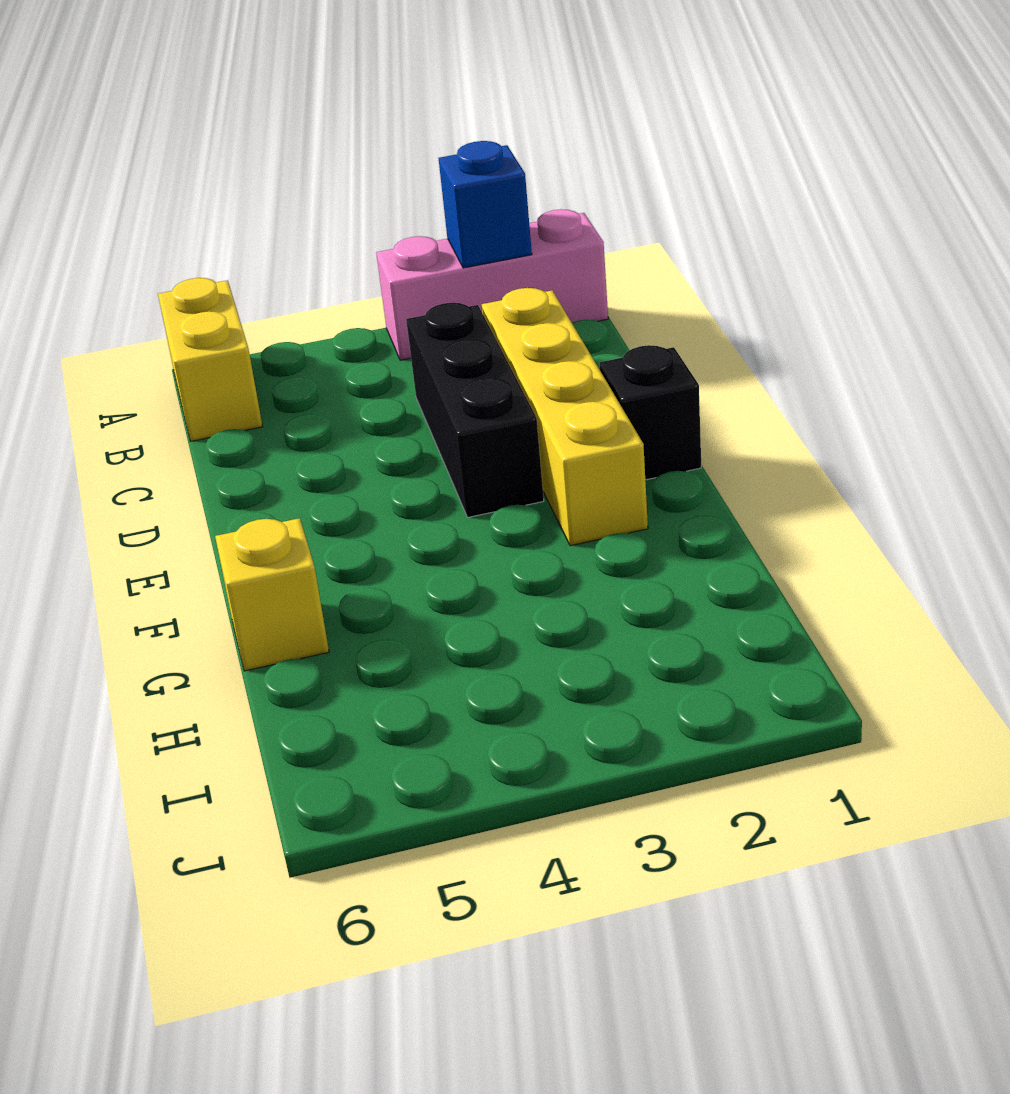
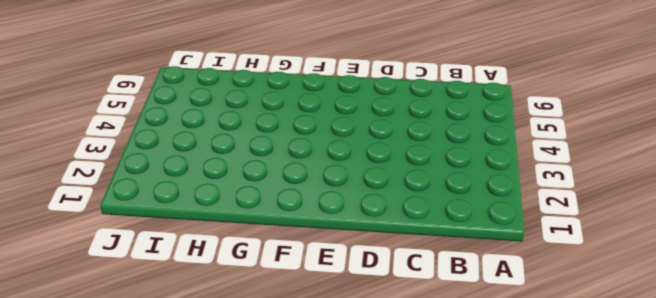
none -> pink 1x3 brick [376,209,608,360]
none -> yellow 1x2 brick [158,278,263,441]

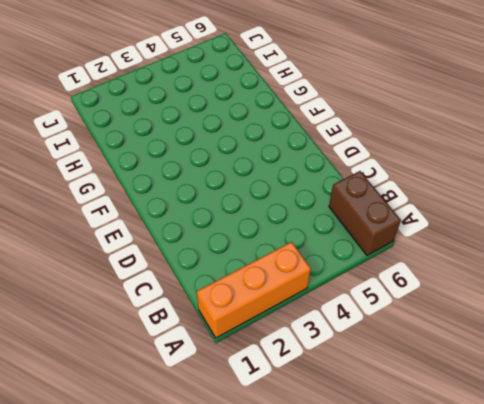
orange 1x3 brick [197,242,311,338] -> pink 1x3 brick [376,209,608,360]
brown 1x2 brick [329,171,401,255] -> yellow 1x2 brick [158,278,263,441]
none -> yellow 1x4 brick [482,288,648,546]
none -> black 1x3 brick [406,303,544,517]

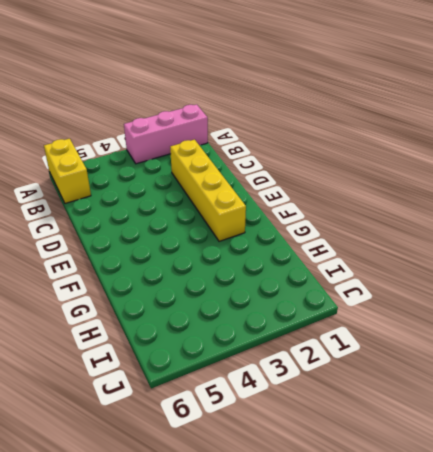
none -> black 1x3 brick [406,303,544,517]
none -> black 1x1 brick [600,345,701,480]

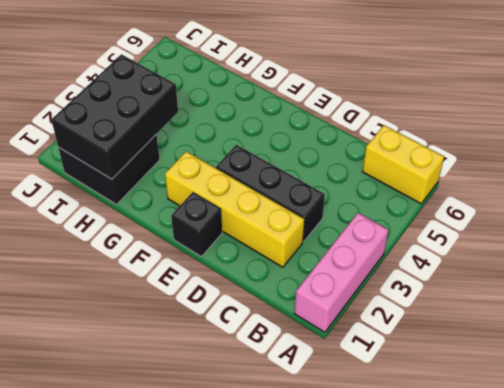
black 2x2 brick [58,135,160,204] -> none
black 2x3 brick [52,54,178,179] -> none
none -> yellow 1x1 brick [215,518,329,671]
none -> blue 1x1 brick [439,141,532,268]

